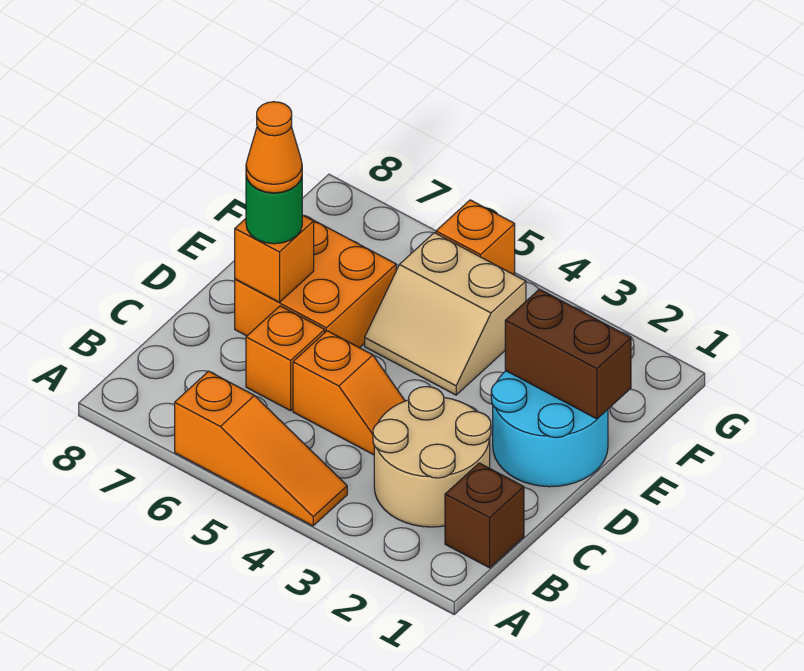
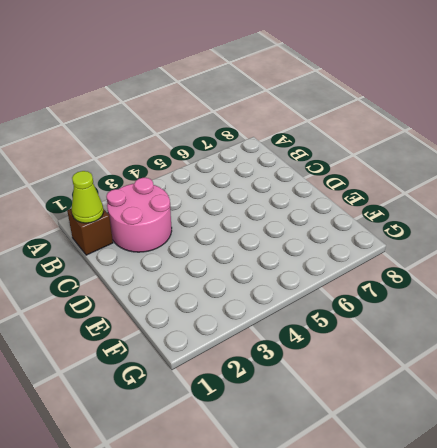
lime 1x1 cone [72,171,104,223] -> none
pink 2x2 round brick [106,178,172,252] -> tan 2x2 round brick [373,387,491,527]
none -> orange 1x3 slope [175,371,347,526]
none -> orange 1x2 slope [293,331,405,455]
none -> orange 1x1 brick [246,306,325,411]

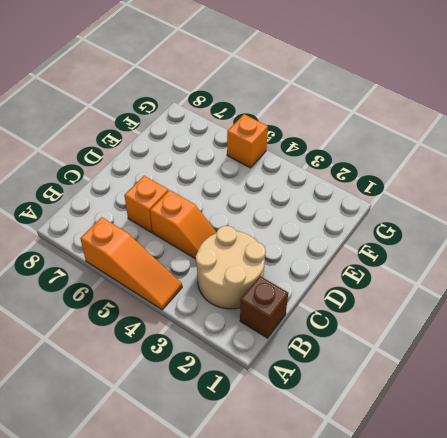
none -> cyan 2x2 round brick [491,371,608,487]
none -> orange 2x2 brick [235,216,396,348]
none -> tan 2x2 slope [365,233,526,395]

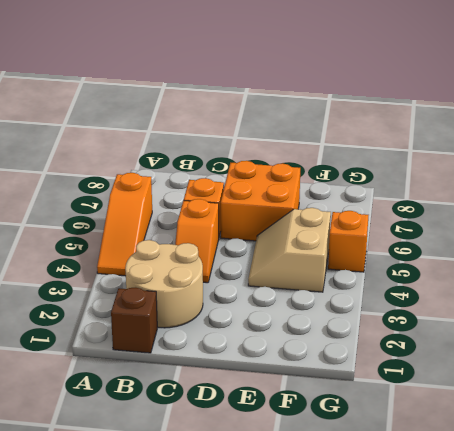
none -> cyan 2x2 round brick [491,371,608,487]
none -> orange 1x1 brick [235,215,314,302]
none -> brown 1x2 brick [505,289,631,419]

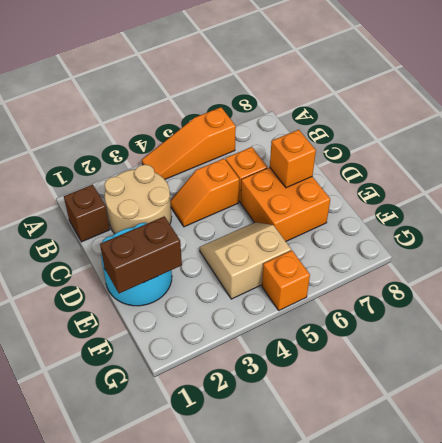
none -> green 1x1 round brick [246,175,302,244]
none -> orange 1x1 cone [246,102,302,193]

